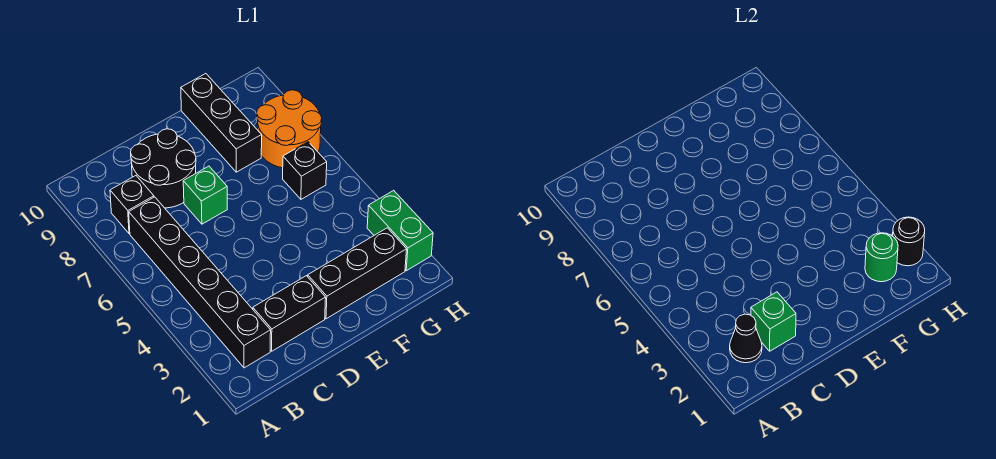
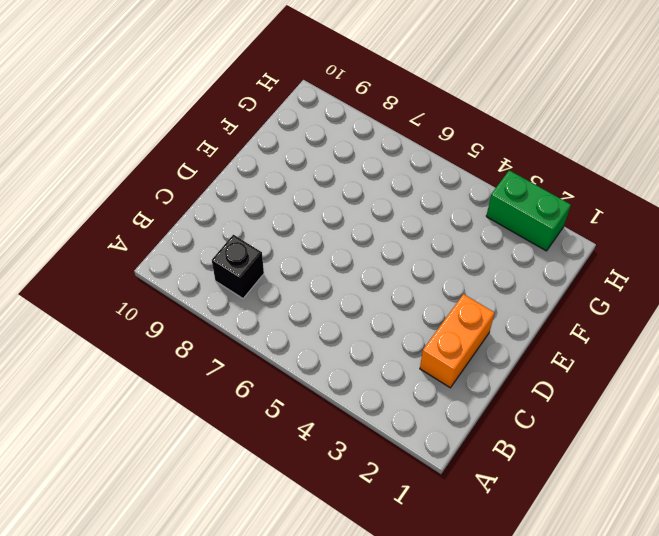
orange 1x2 brick [420,294,495,388] -> black 1x2 brick [253,276,326,351]
none -> black 1x6 brick [129,197,271,368]
none -> black 2x2 round brick [131,129,196,208]
none -> green 1x1 brick [183,166,227,224]

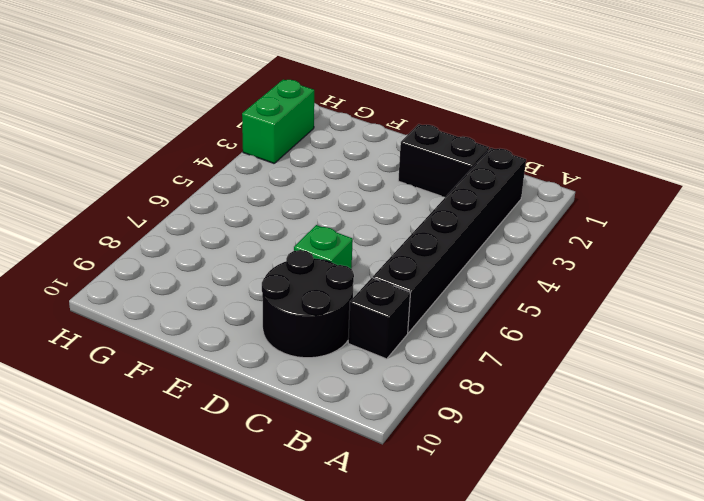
none -> black 1x3 brick [308,228,407,319]
none -> black 1x3 brick [181,74,262,172]
none -> black 1x1 brick [283,142,327,199]

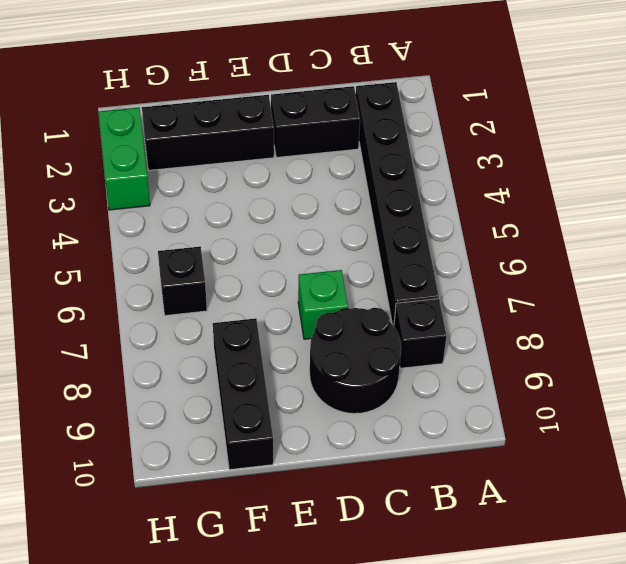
none -> orange 2x2 round brick [257,90,322,168]
none -> black 1x1 cone [730,314,762,363]
none -> green 1x1 brick [751,292,796,351]

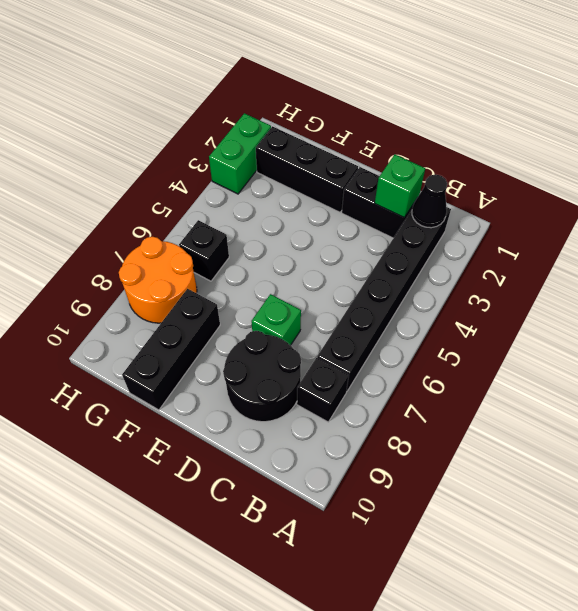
none -> green 1x1 round brick [865,233,898,282]
none -> black 1x1 round brick [893,217,925,266]

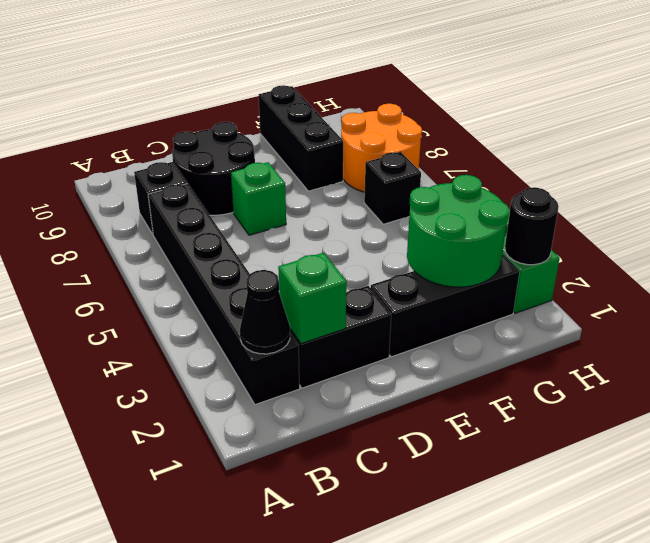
green 2x2 round brick [407,175,510,287] -> green 1x1 round brick [865,233,898,282]

